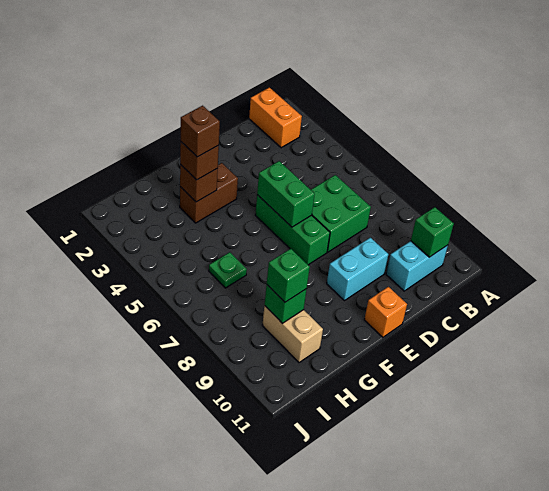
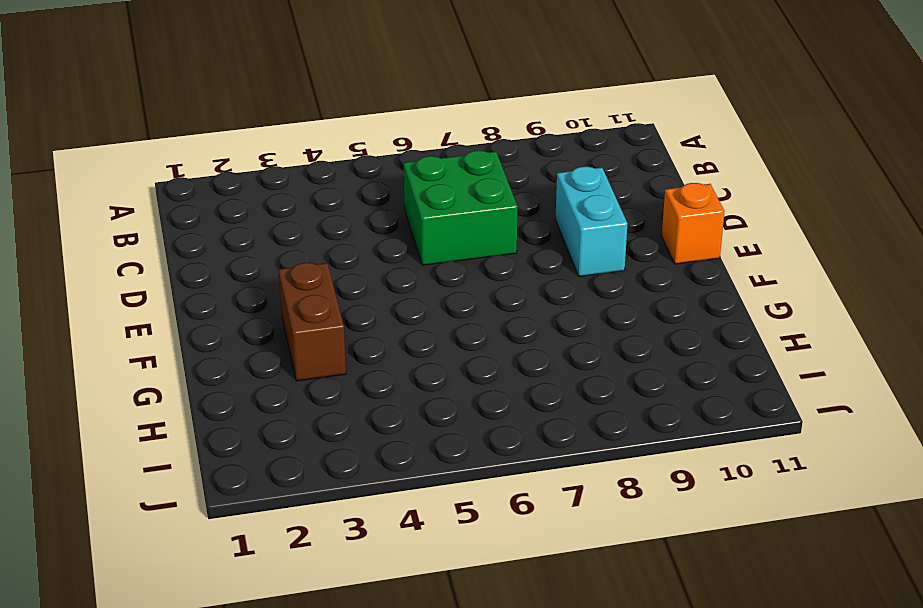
none -> orange 1x2 brick [249,87,302,148]
none -> cyan 1x2 brick [386,241,448,291]
none -> green 1x3 brick [255,195,330,265]

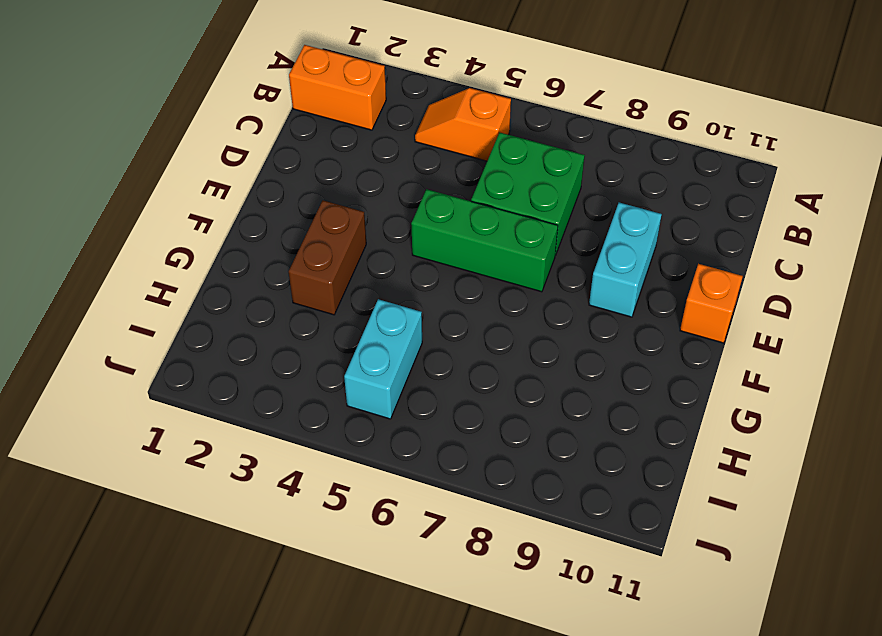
orange 1x2 slope [415,88,511,161] -> none
cyan 1x2 brick [344,299,422,419] -> cyan 1x2 brick moved to [386,241,448,291]
none -> green 1x1 plate [209,252,247,288]
none -> tan 1x2 brick [262,306,323,363]
none -> green 1x1 brick [411,207,454,257]

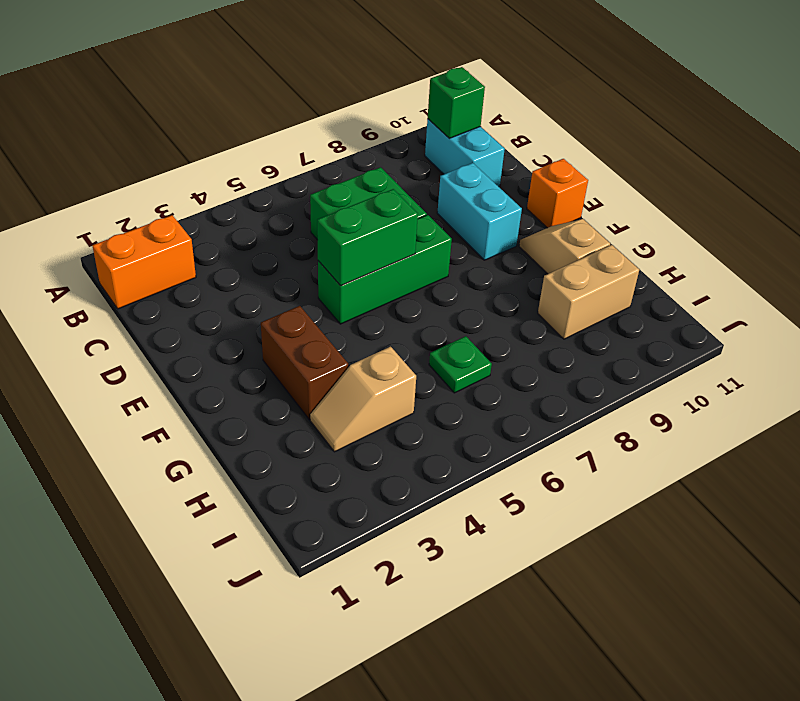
tan 1x2 slope [519,219,610,274] -> none
tan 1x2 slope [310,347,416,452] -> none
none -> brown 1x1 brick [180,165,218,202]
none -> green 1x1 brick [265,285,307,324]
none -> brown 1x1 brick [180,142,219,180]

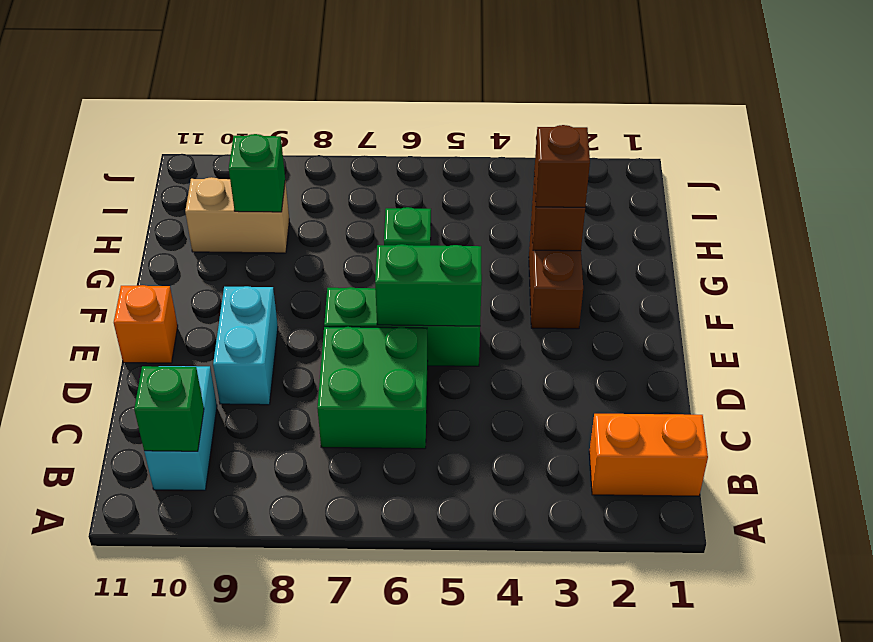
none -> green 1x1 brick [267,249,310,302]
none -> brown 1x1 brick [181,106,220,157]

